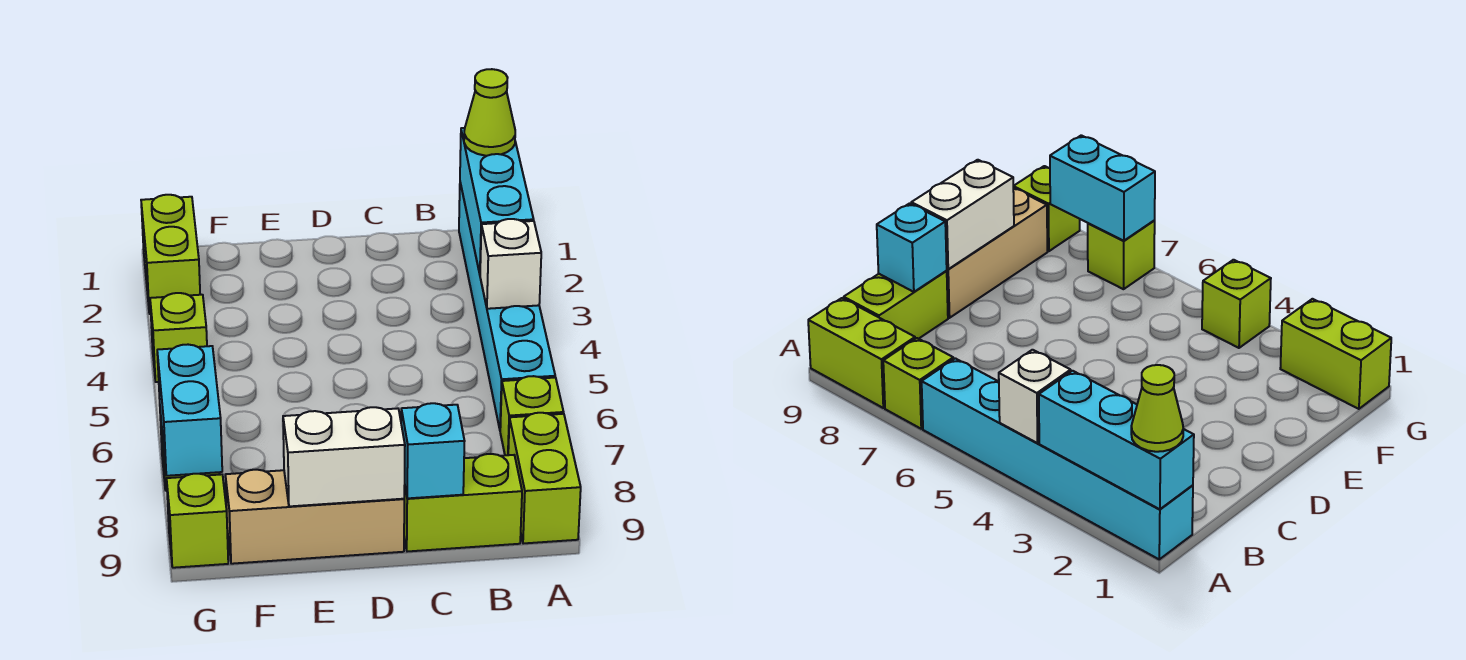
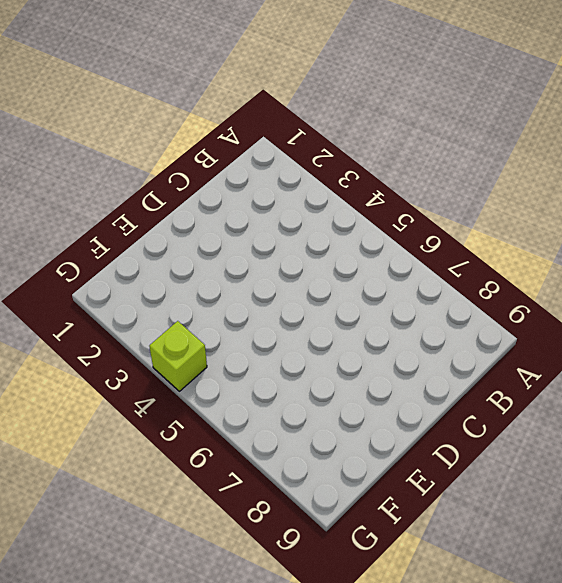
none -> cyan 1x6 brick [459,183,555,429]
none -> lime 1x1 brick [500,376,564,455]
none -> lime 1x2 brick [508,413,581,544]

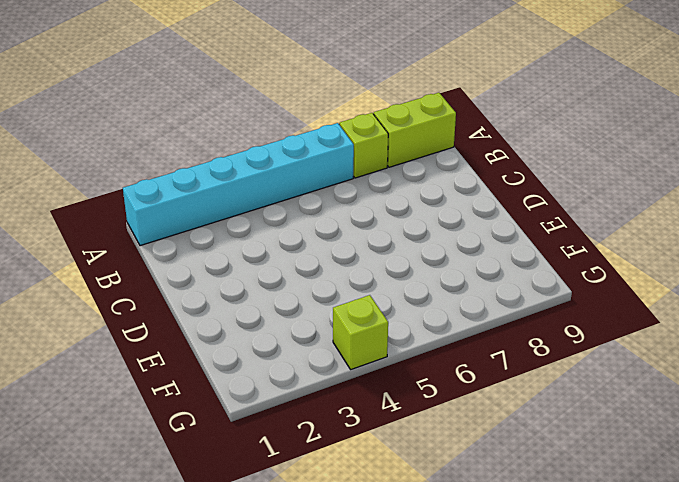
none -> lime 1x2 brick [404,454,522,552]
none -> tan 1x3 brick [225,470,404,564]
none -> lime 1x2 brick [141,195,200,314]

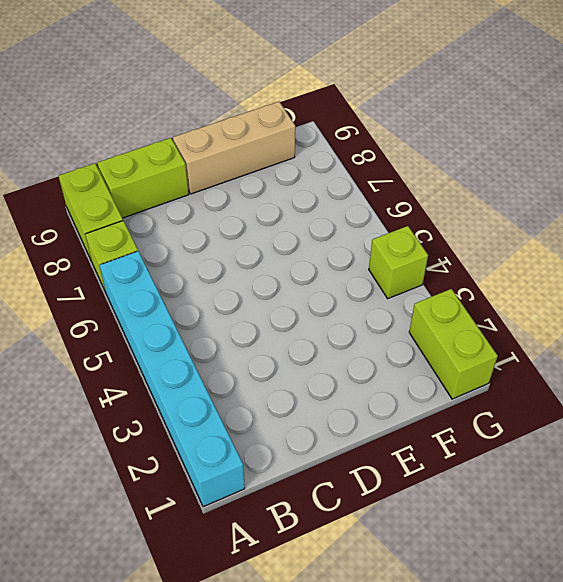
none -> lime 1x1 brick [1088,221,1155,289]
none -> lime 1x1 brick [167,474,228,568]
none -> cyan 1x3 brick [460,128,534,274]

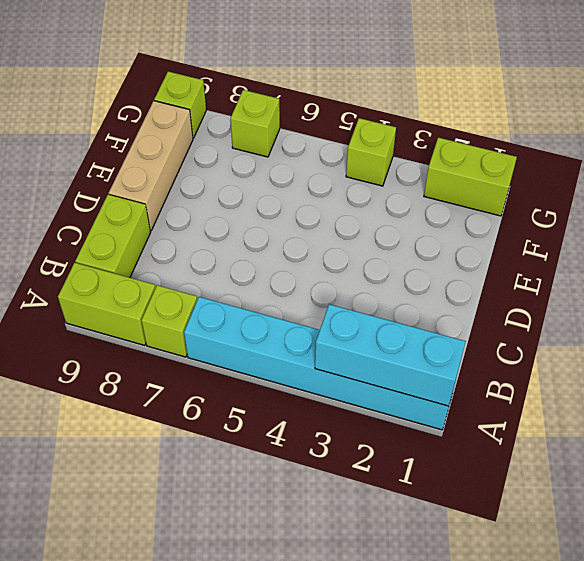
none -> white 1x1 brick [480,219,541,309]
none -> cyan 1x1 brick [401,403,465,498]
none -> white 1x2 brick [283,407,405,506]

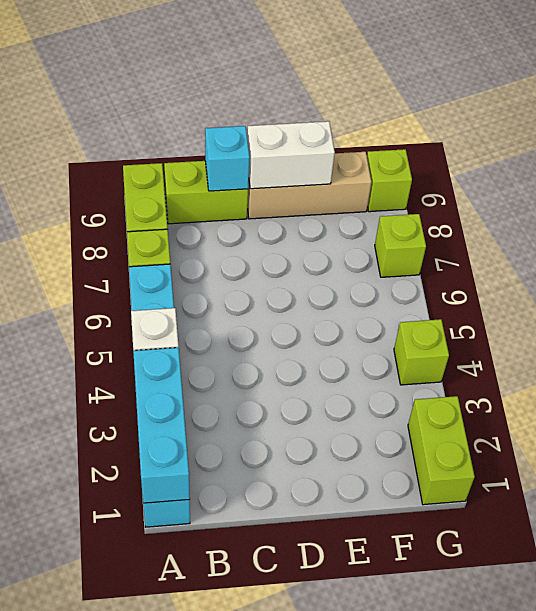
none -> cyan 1x2 brick [157,345,222,476]
none -> lime 1x1 cone [464,69,515,156]

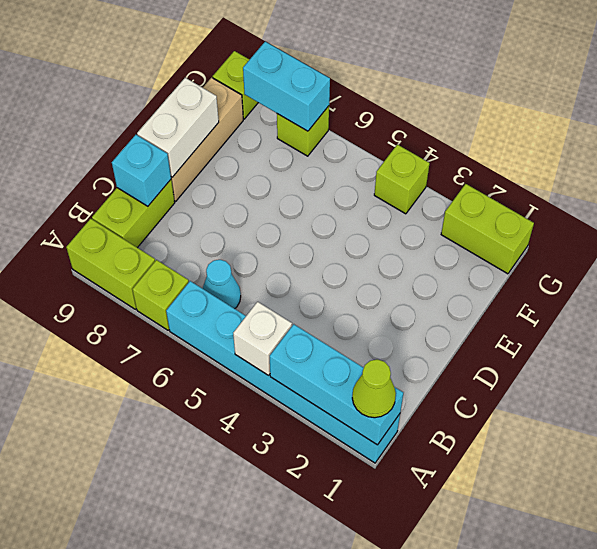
cyan 1x1 cone [202,260,241,309] -> none

